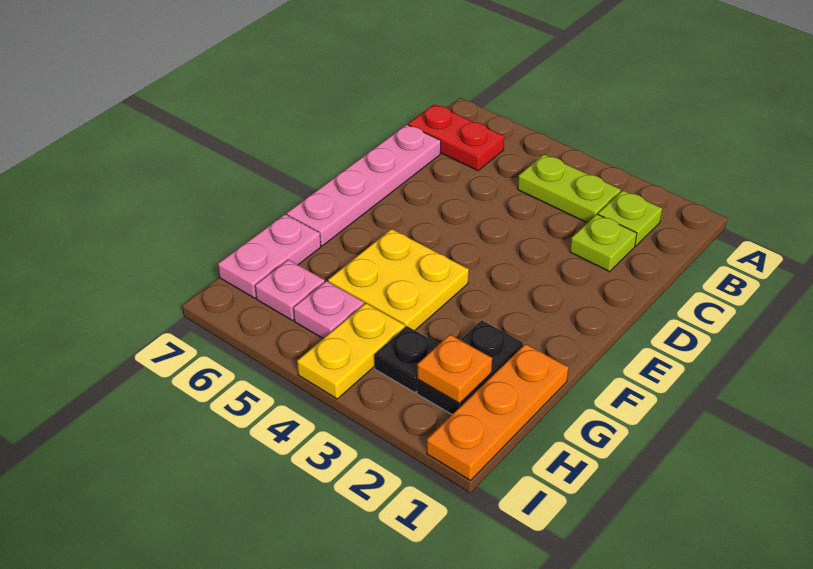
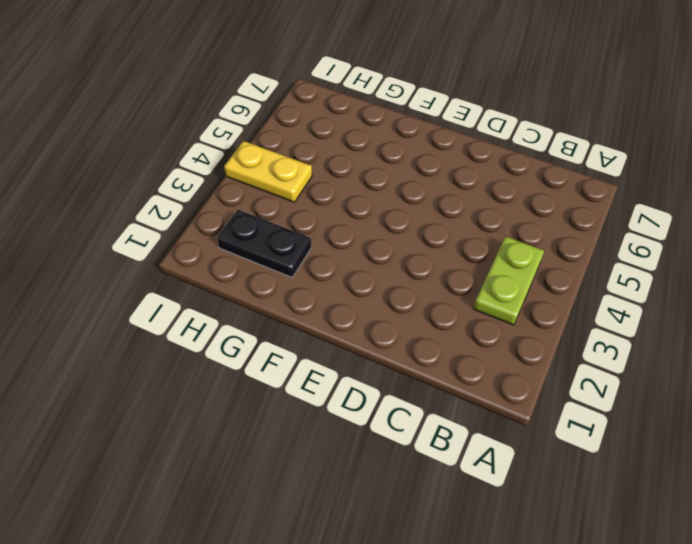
none -> lime 1x1 plate [598,191,662,246]
none -> red 1x2 plate [408,104,504,171]
none -> lime 1x1 plate [570,214,637,272]

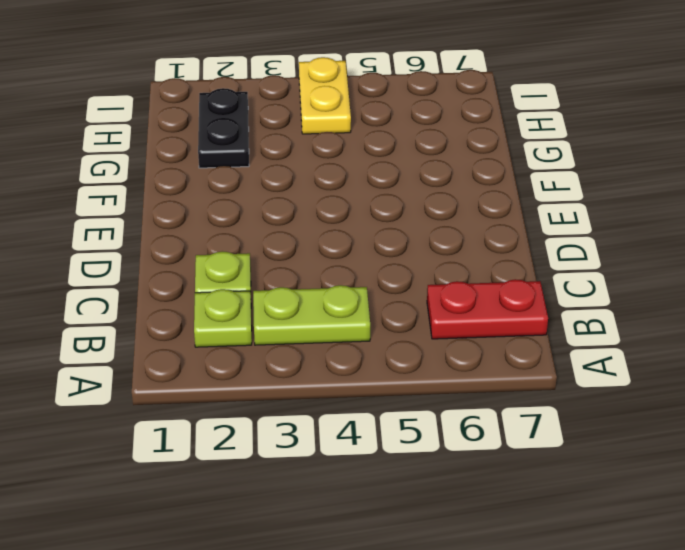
none -> pink 1x4 plate [287,125,441,246]
none -> yellow 2x2 plate [328,229,469,330]
none -> orange 1x3 plate [427,344,568,481]

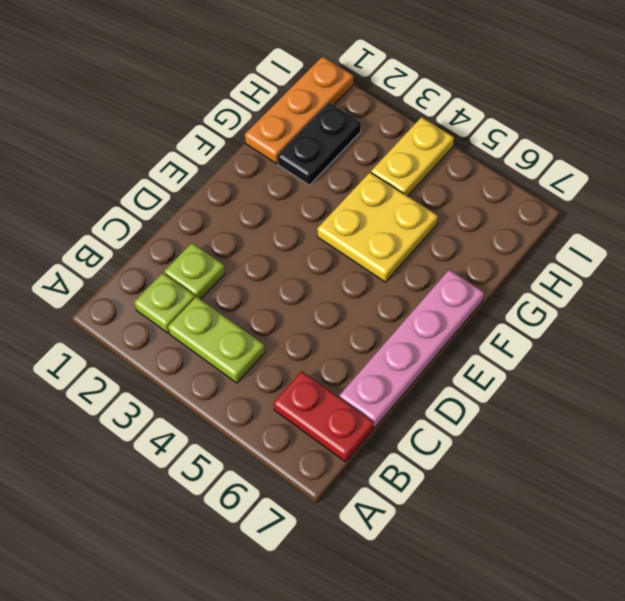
none -> pink 1x2 plate [218,214,321,298]
none -> black 1x1 plate [374,326,439,393]
none -> pink 1x1 plate [293,281,364,338]

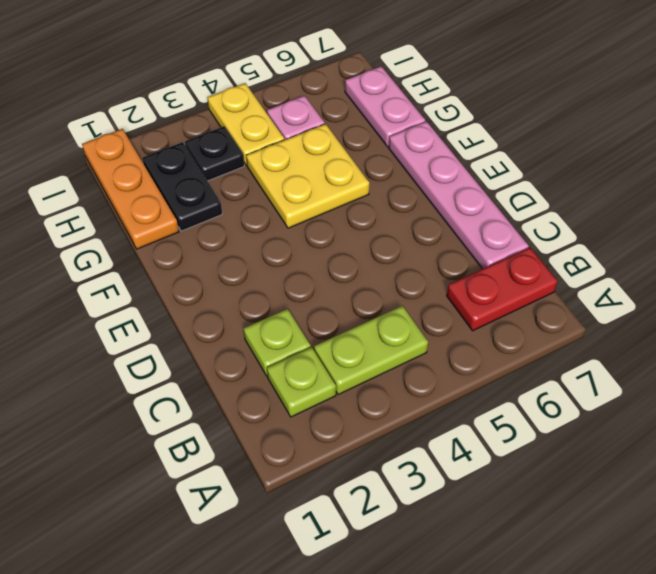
none -> pink 1x1 plate [255,260,325,321]
none -> orange 1x1 plate [417,335,492,403]

